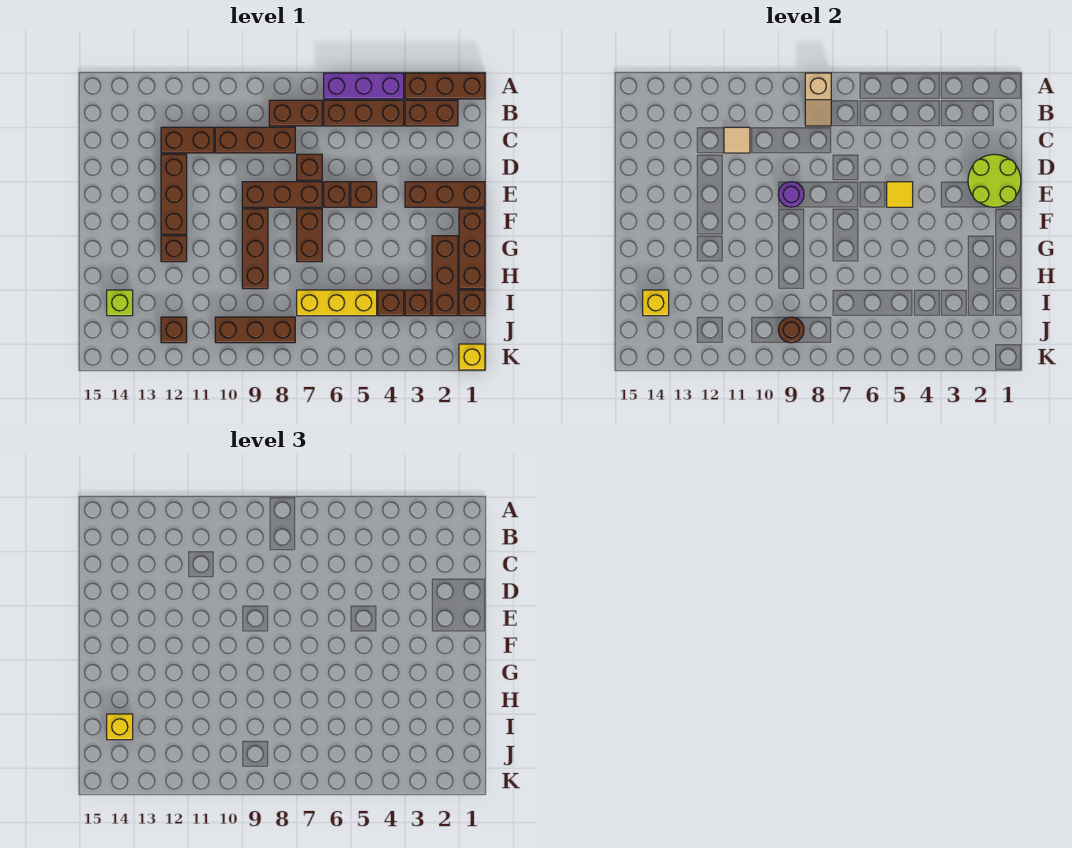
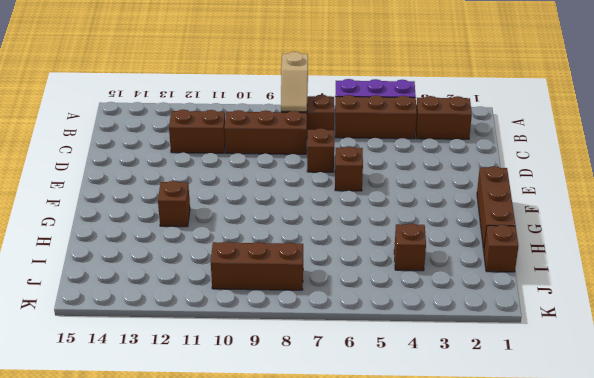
none -> brown 1x3 brick [405,73,485,99]
none -> brown 1x3 brick [161,154,187,234]
none -> brown 1x3 brick [405,182,485,207]
none -> brown 1x1 brick [351,182,377,207]

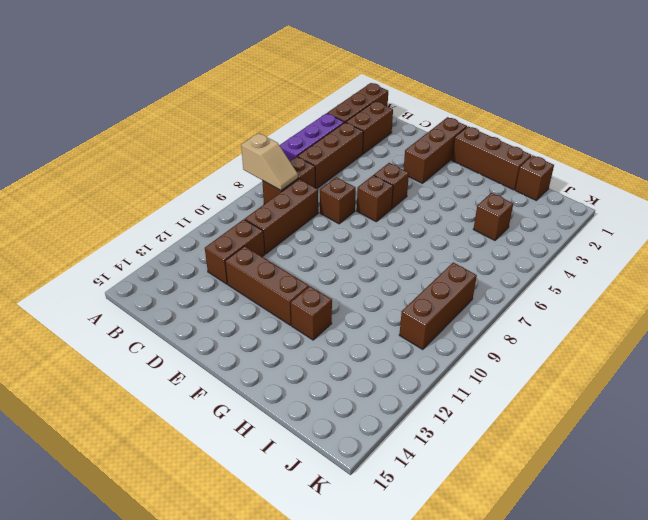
none -> brown 1x3 brick [242,182,322,207]
none -> brown 1x2 brick [297,209,322,262]
none -> brown 1x3 brick [242,209,268,289]
none -> brown 1x3 brick [432,236,458,316]

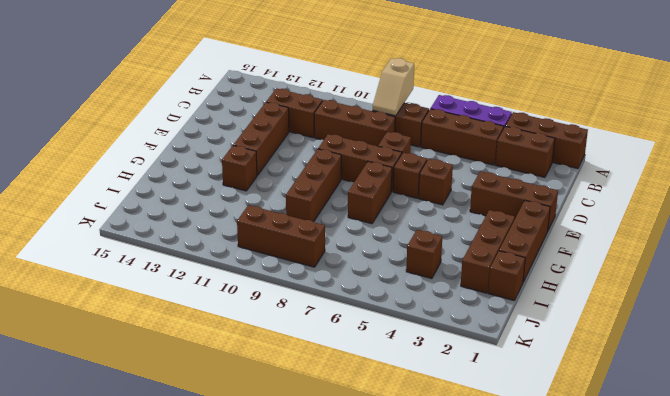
none -> brown 1x1 brick [405,290,431,316]
none -> yellow 1x3 brick [297,290,377,316]
none -> lime 1x1 brick [107,290,133,316]
none -> brown 1x1 brick [161,317,187,343]

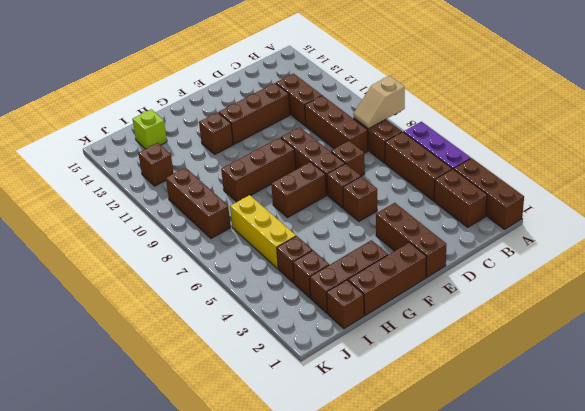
none -> yellow 1x1 brick [459,344,485,370]
none -> tan 1x1 tile [724,127,750,153]
none -> lime 2x2 round brick [968,154,1021,207]
none -> yellow 1x1 tile [887,182,913,207]

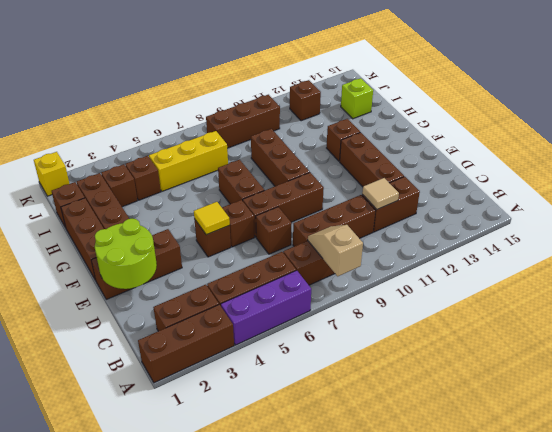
none -> purple 1x1 round brick [778,182,804,207]
none -> yellow 1x1 brick [643,290,669,316]
none -> brown 1x1 round brick [778,317,804,343]
none -> yellow 1x1 brick [107,714,133,740]

